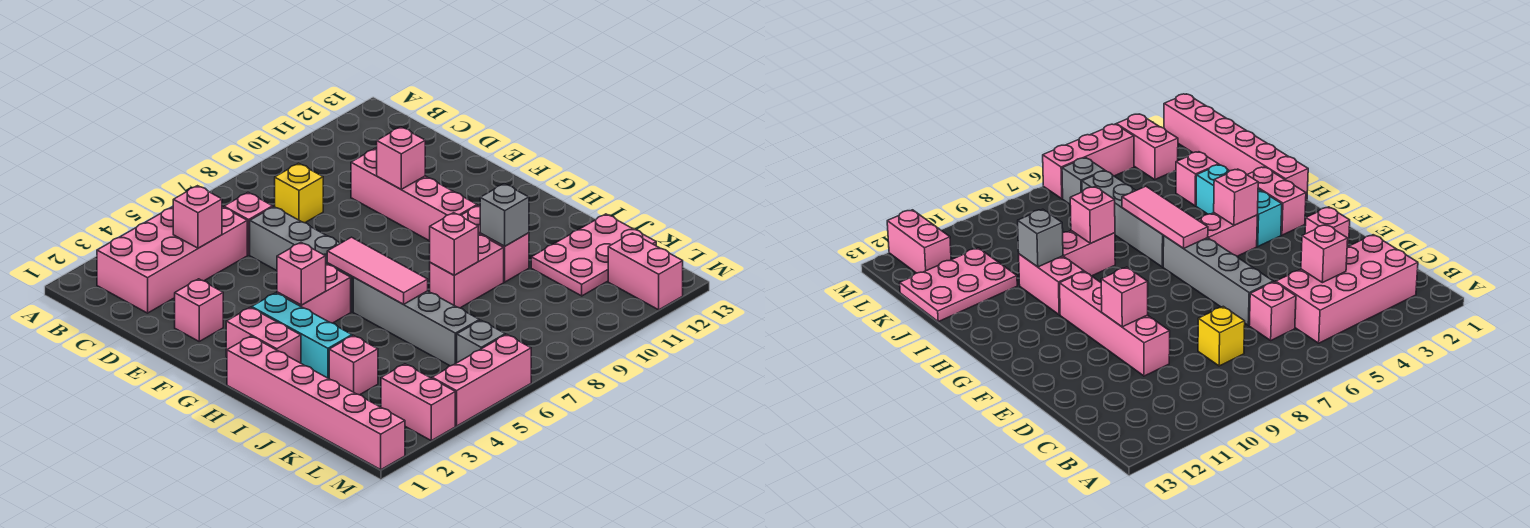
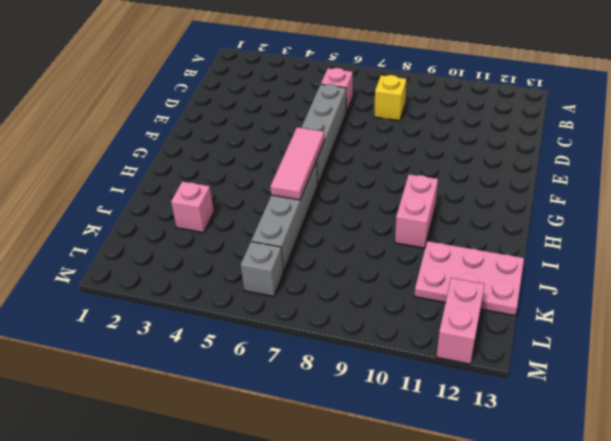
none -> pink 2x4 brick [97,207,247,313]
none -> pink 1x4 brick [351,149,477,241]
none -> pink 1x1 brick [175,279,223,341]

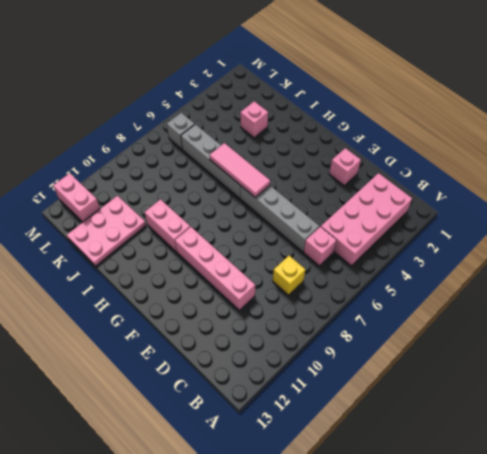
none -> pink 1x2 brick [226,307,301,363]
none -> cyan 1x3 brick [252,293,352,379]
none -> pink 1x2 brick [277,264,351,323]

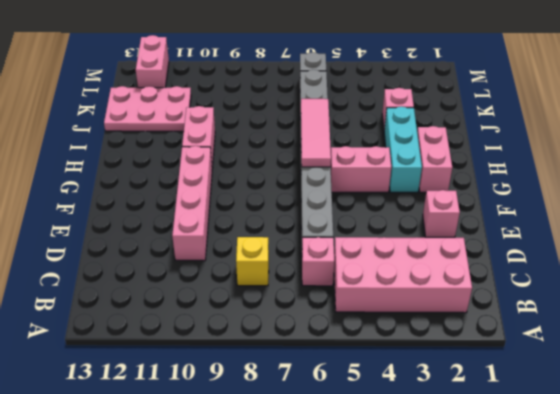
none -> pink 1x6 brick [227,336,405,470]
none -> pink 1x2 brick [430,234,504,308]
none -> pink 1x2 brick [381,364,455,441]

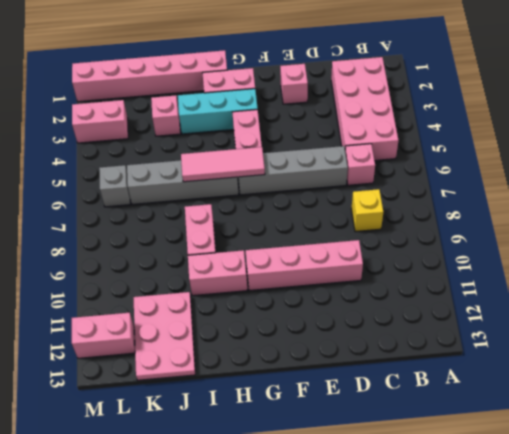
none -> pink 1x3 brick [432,334,531,426]
none -> pink 1x1 brick [173,186,222,248]
none -> pink 1x1 brick [377,127,425,189]

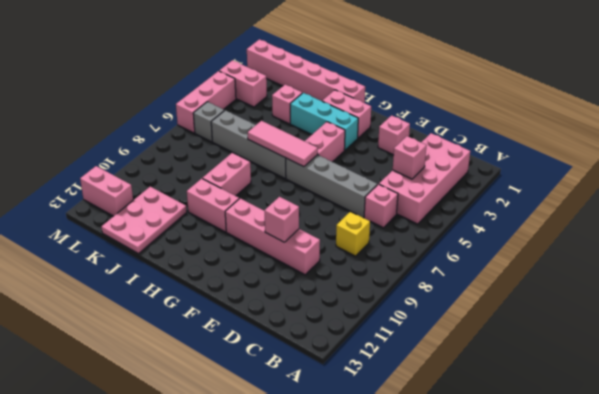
none -> pink 1x1 brick [277,243,326,305]
none -> pink 1x1 brick [430,213,478,275]
none -> grey 1x1 brick [480,184,529,246]

